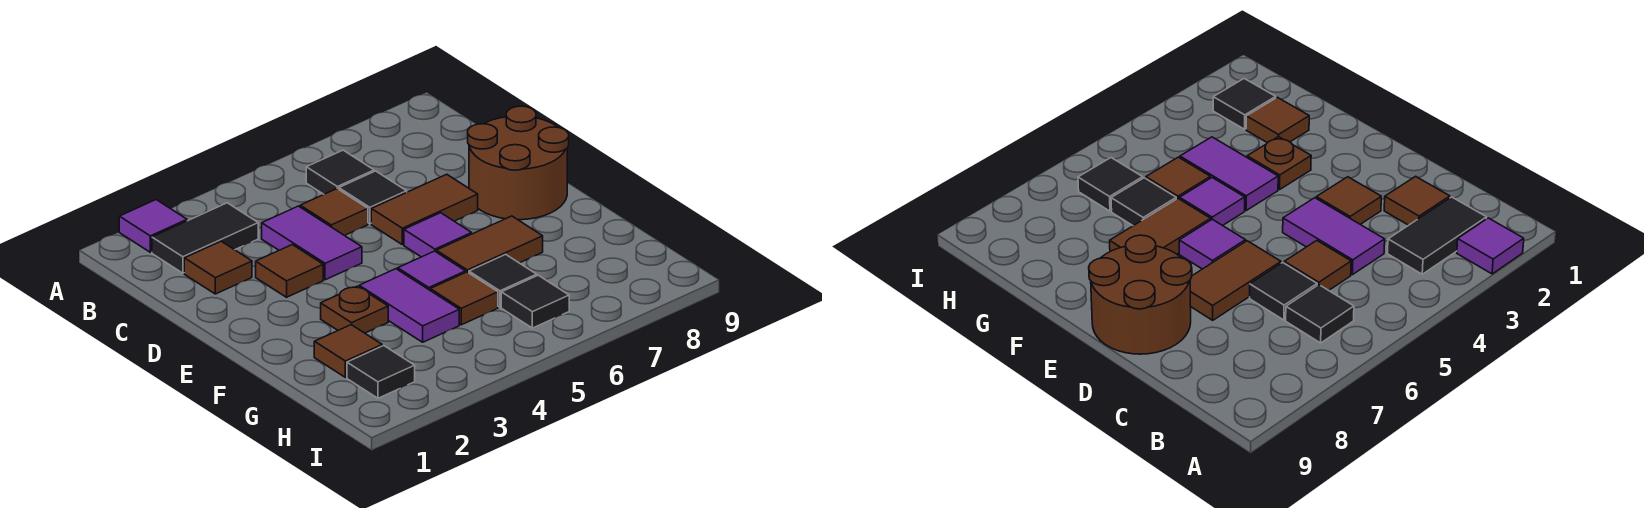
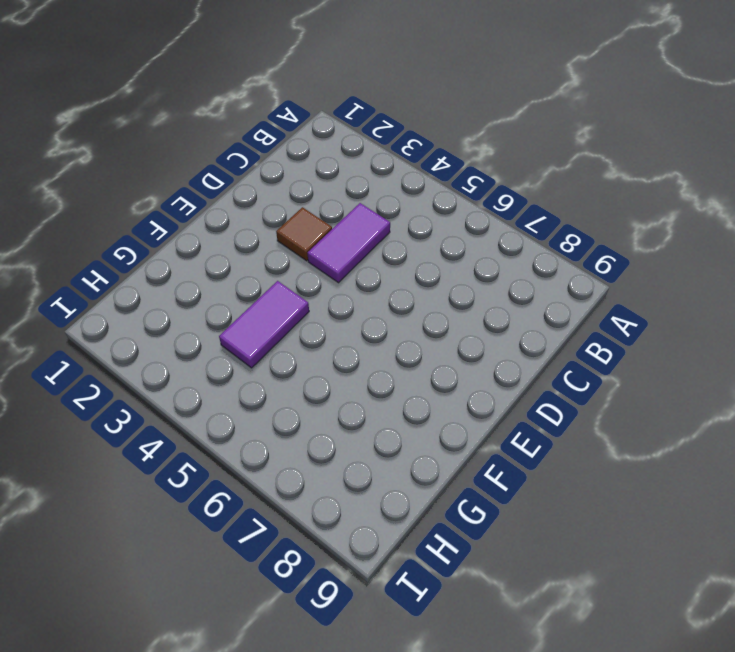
none -> purple 1x1 tile [119,200,187,252]
none -> black 1x2 tile [152,203,258,273]
none -> black 1x1 tile [306,150,374,194]

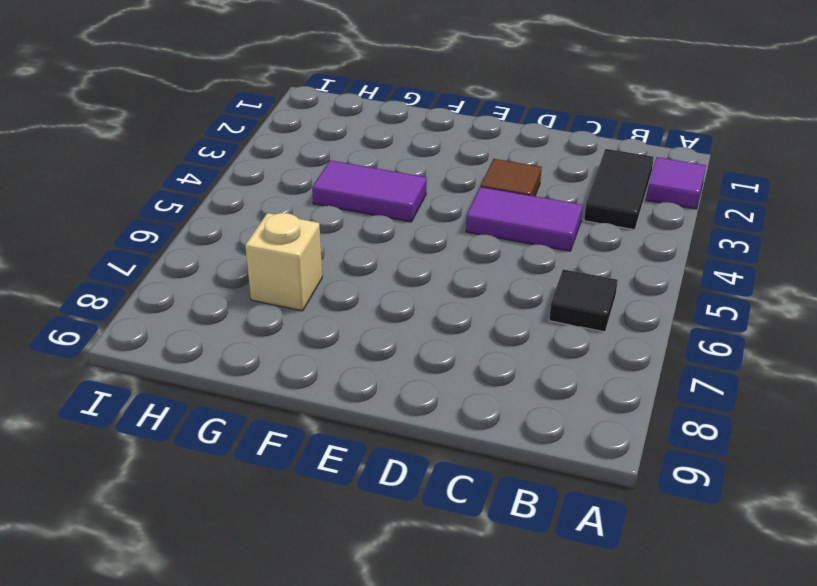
tan 1x1 brick [245,213,322,311] -> none
none -> brown 1x1 tile [184,241,252,294]
none -> brown 1x1 tile [300,189,368,236]
none -> black 1x1 tile [339,171,407,224]

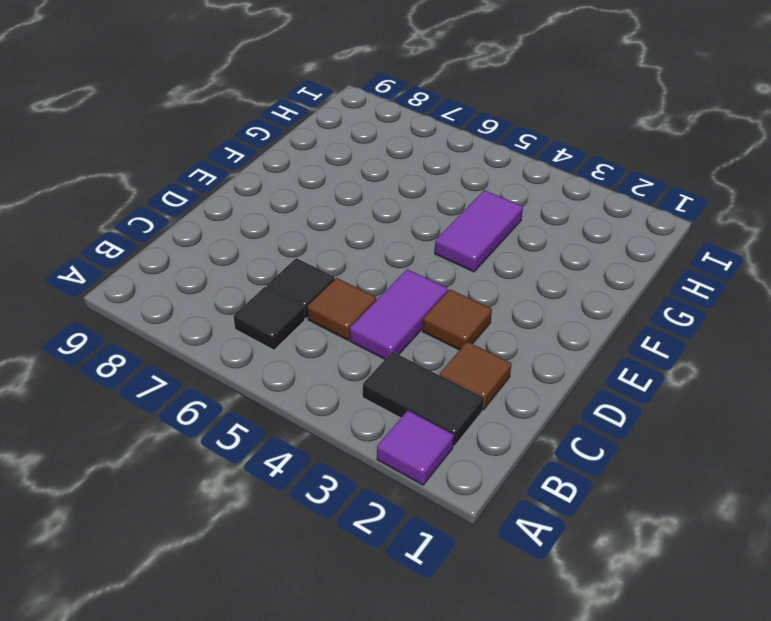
none -> brown 1x2 tile [371,174,478,245]
none -> brown 2x2 round brick [468,106,569,220]
none -> purple 1x1 tile [404,213,472,257]

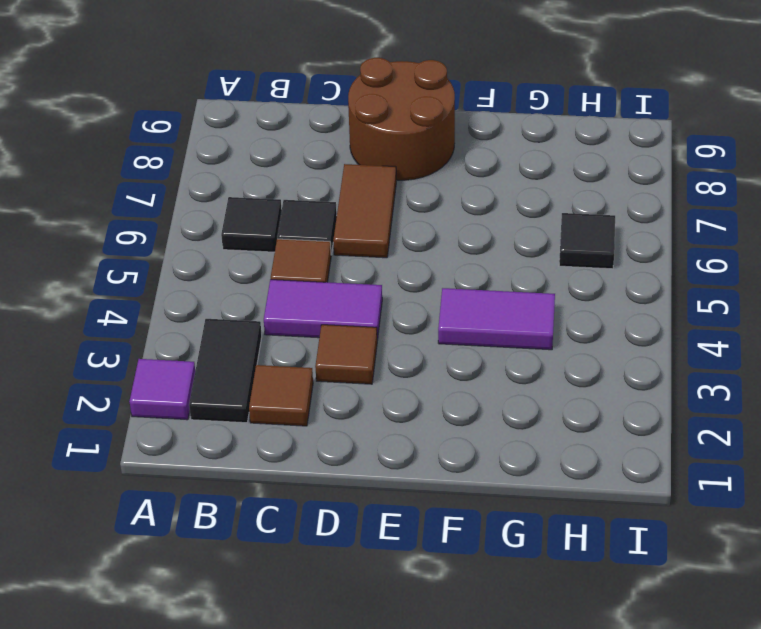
none -> purple 1x1 tile [404,213,472,257]
none -> brown 1x1 plate [321,286,388,333]
none -> purple 1x1 tile [398,251,466,290]

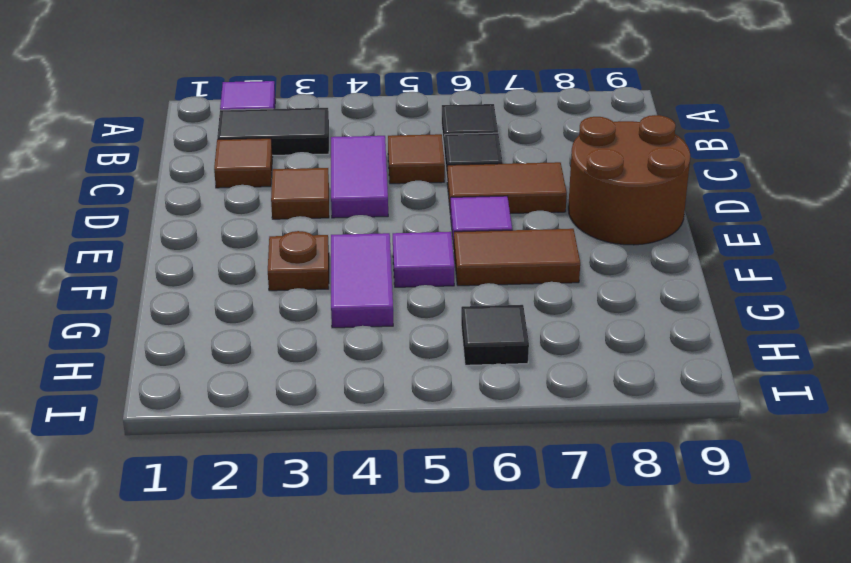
none -> brown 1x1 tile [314,325,382,377]
none -> brown 1x1 tile [430,272,498,325]
none -> black 1x1 tile [469,254,537,307]

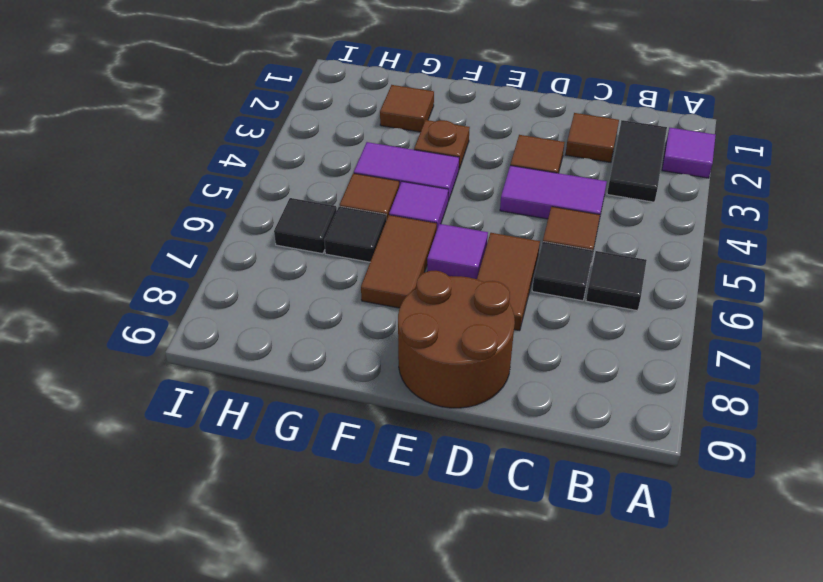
none -> black 1x1 tile [347,346,415,398]

